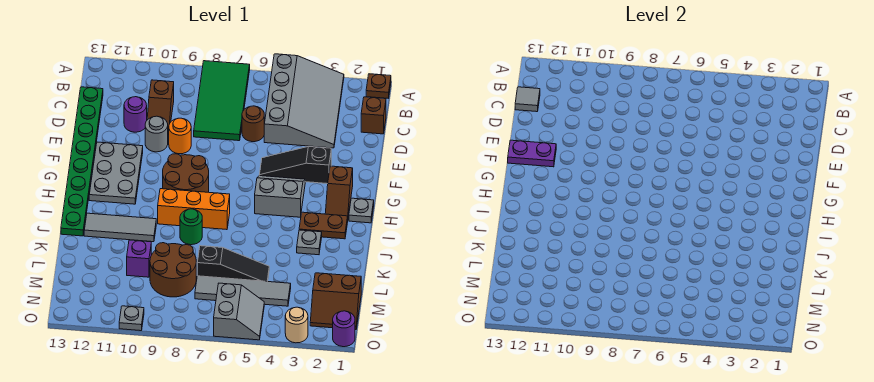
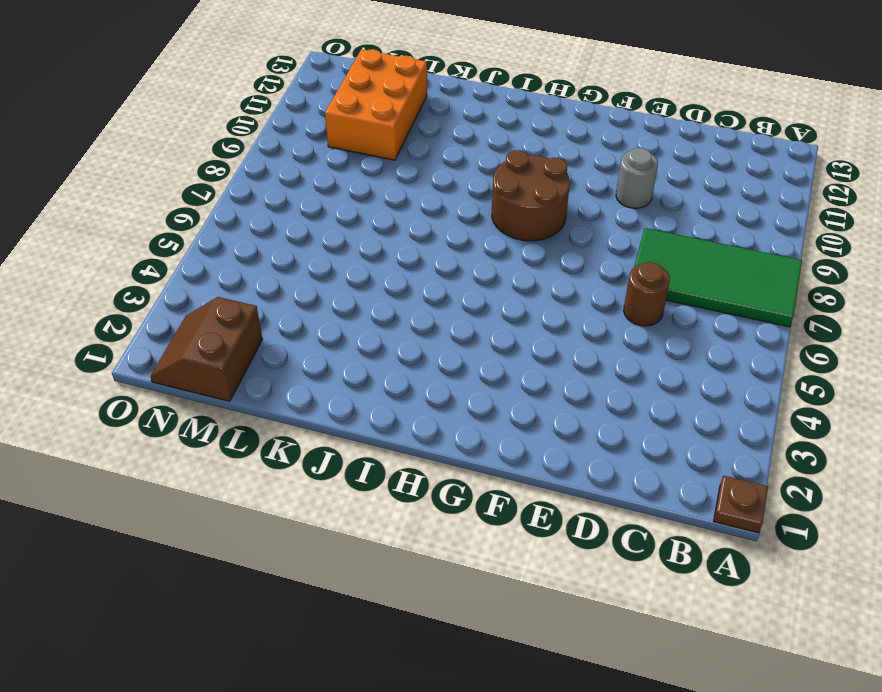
orange 2x3 brick [325,49,427,160] -> purple 1x1 brick [127,240,151,277]
none -> grey 3x4 slope [264,54,344,148]
none -> brown 1x1 brick [361,97,386,134]
none -> brown 1x2 slope [147,80,174,135]
none -> green 1x8 plate [61,87,103,236]

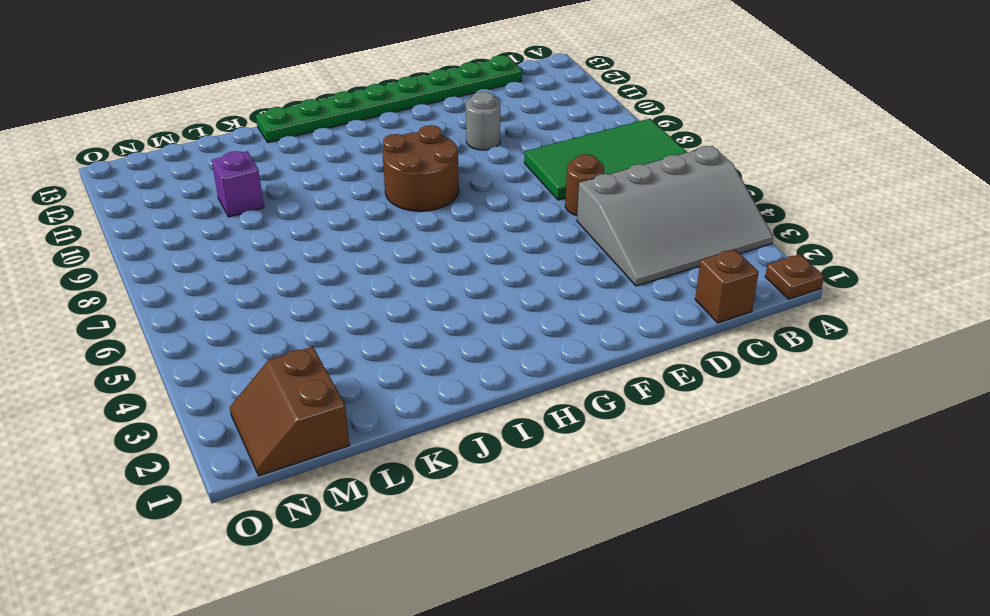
none -> brown 1x2 slope [147,80,174,135]
none -> purple 1x1 round brick [124,97,147,132]
none -> orange 1x1 round brick [169,118,191,154]
none -> black 1x3 slope [259,146,331,184]

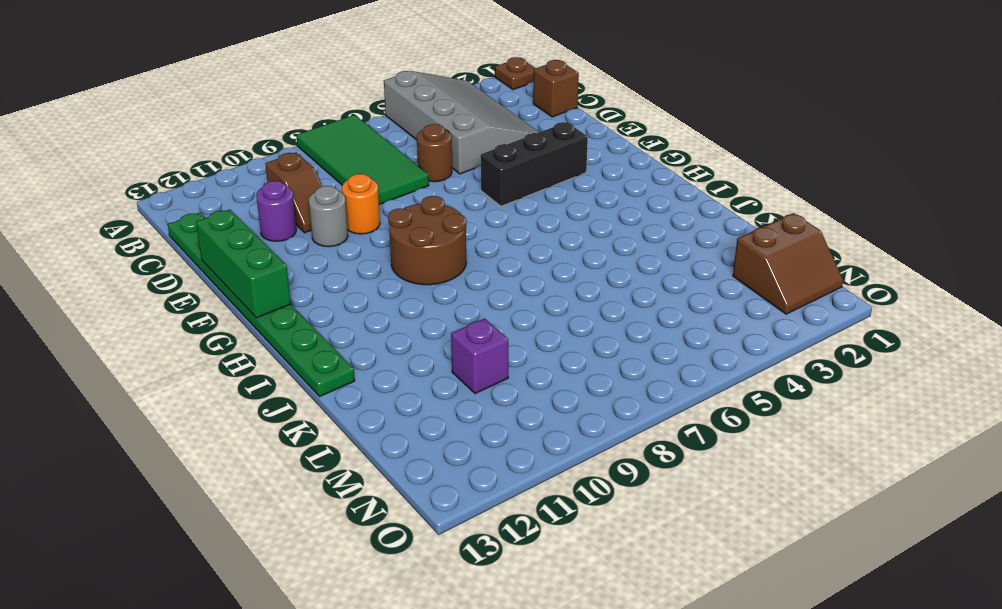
green 1x3 brick [196,209,291,318] -> purple 1x2 plate [508,140,556,167]
black 1x3 brick [481,122,588,206] -> black 1x3 slope [259,146,331,184]
none -> grey 2x3 plate [89,142,143,204]
none -> brown 1x2 slope [325,166,353,216]
none -> grey 2x2 slope [255,176,305,217]
none -> grey 1x1 plate [349,198,374,223]

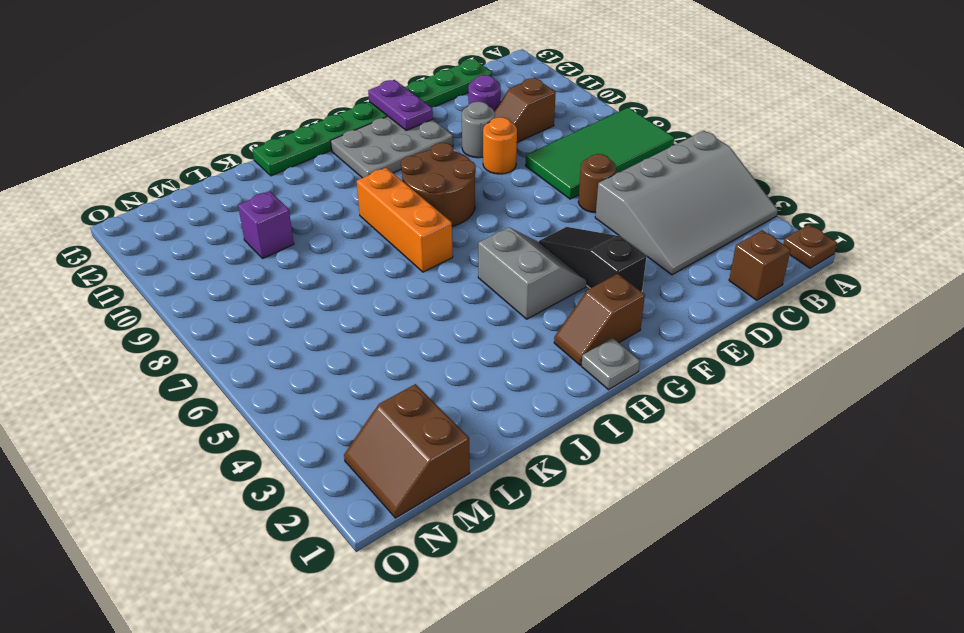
none -> brown 1x2 plate [299,212,348,239]
none -> grey 1x1 plate [297,230,322,255]
none -> green 1x1 round brick [180,209,202,245]
none -> grey 1x3 tile [84,213,156,242]

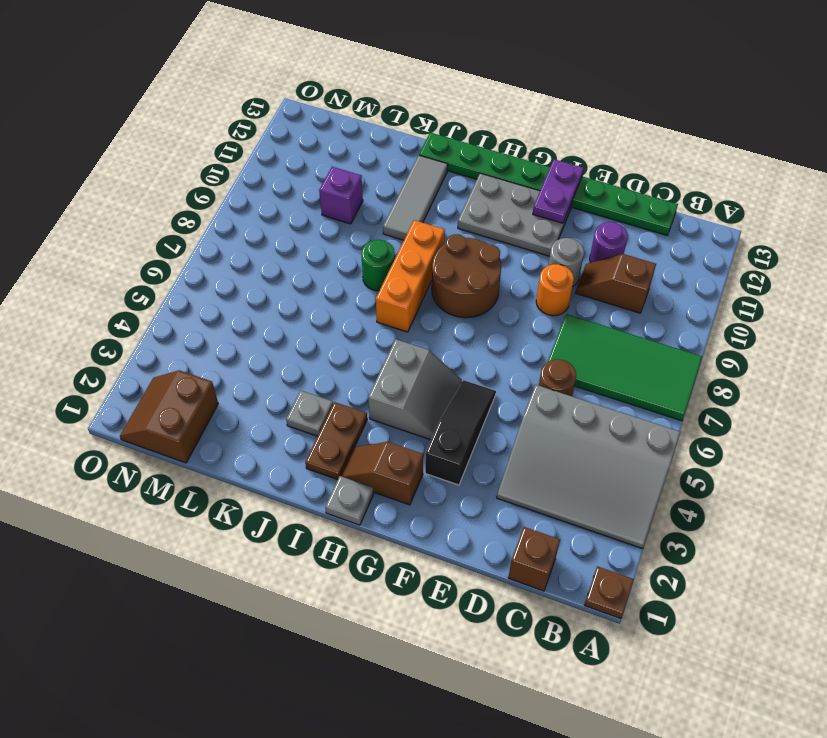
none -> black 1x3 slope [197,246,269,281]
none -> brown 2x2 round brick [150,243,196,297]
none -> grey 1x4 tile [195,276,291,306]
none -> grey 2x2 slope [214,283,264,340]

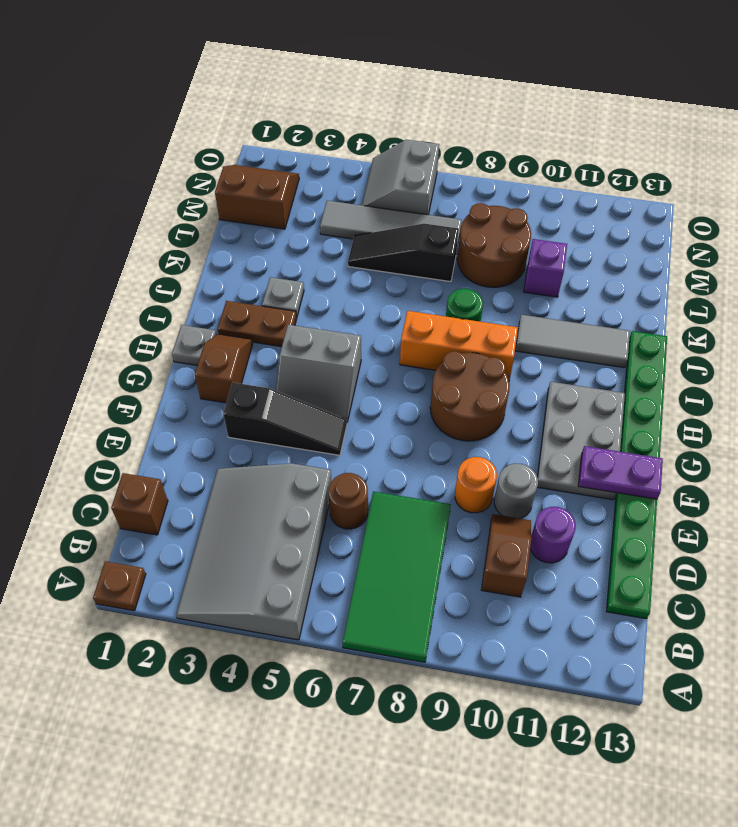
none -> purple 1x1 round brick [333,311,355,347]
none -> tan 1x1 round brick [285,307,308,343]
none -> grey 1x1 plate [119,306,144,331]
none -> grey 1x1 tile [515,87,540,112]

